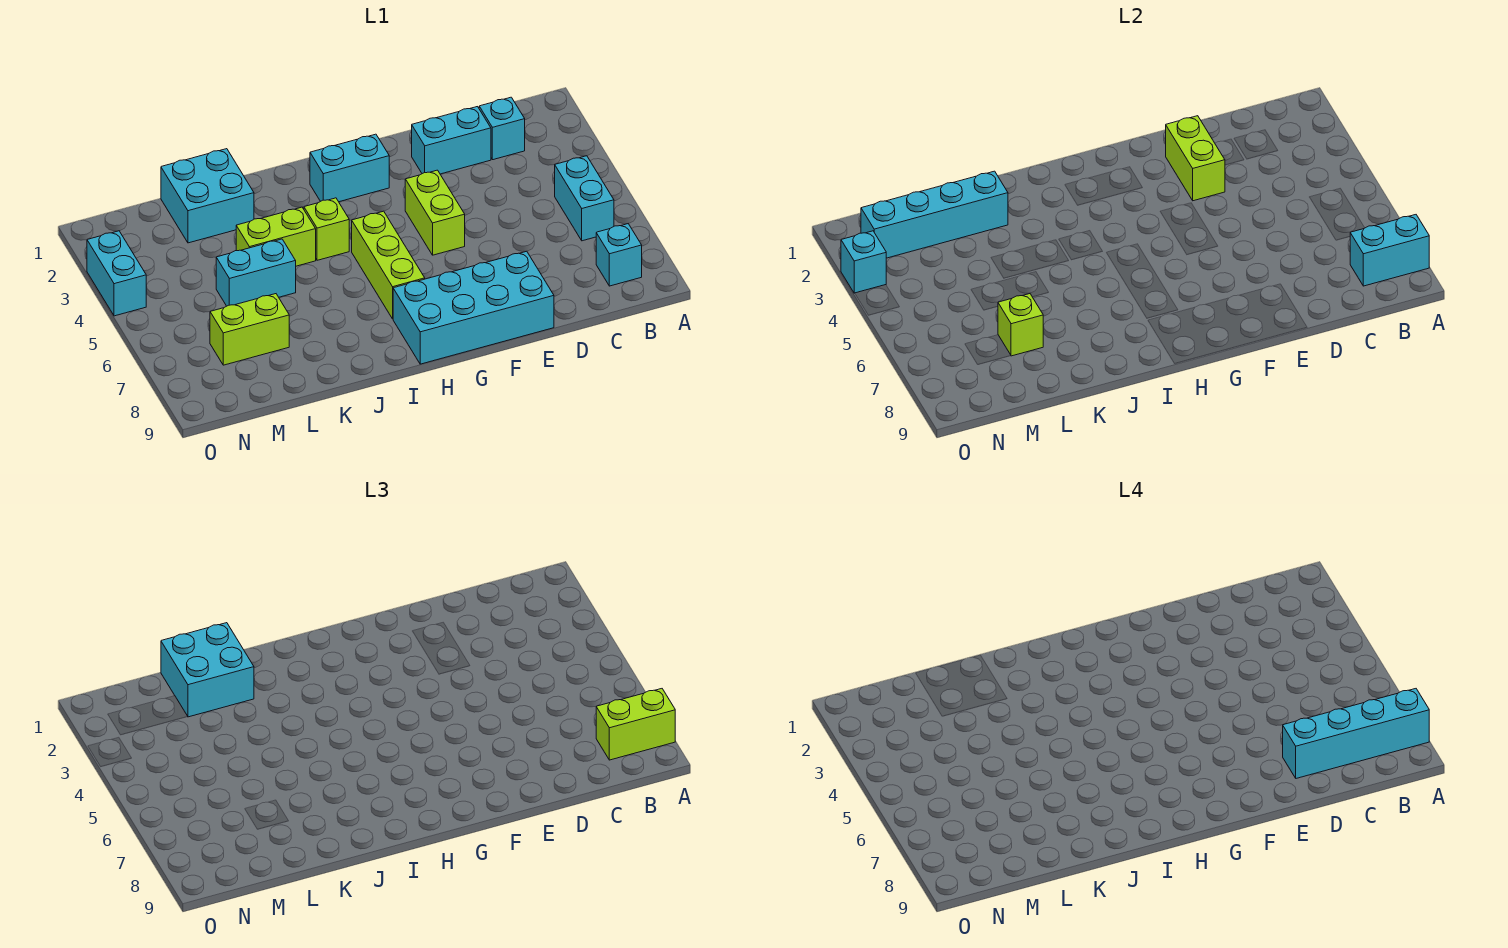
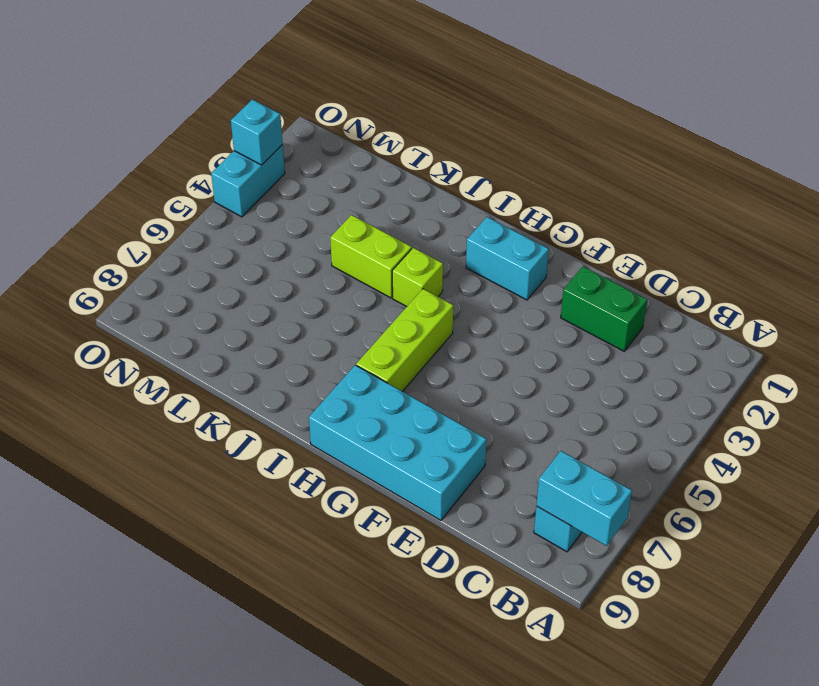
green 1x2 brick [561,267,647,351] -> cyan 1x2 brick [412,107,491,174]
none -> cyan 1x2 brick [555,156,614,241]
none -> cyan 1x1 brick [479,97,525,160]
none -> lime 1x2 brick [405,170,465,255]

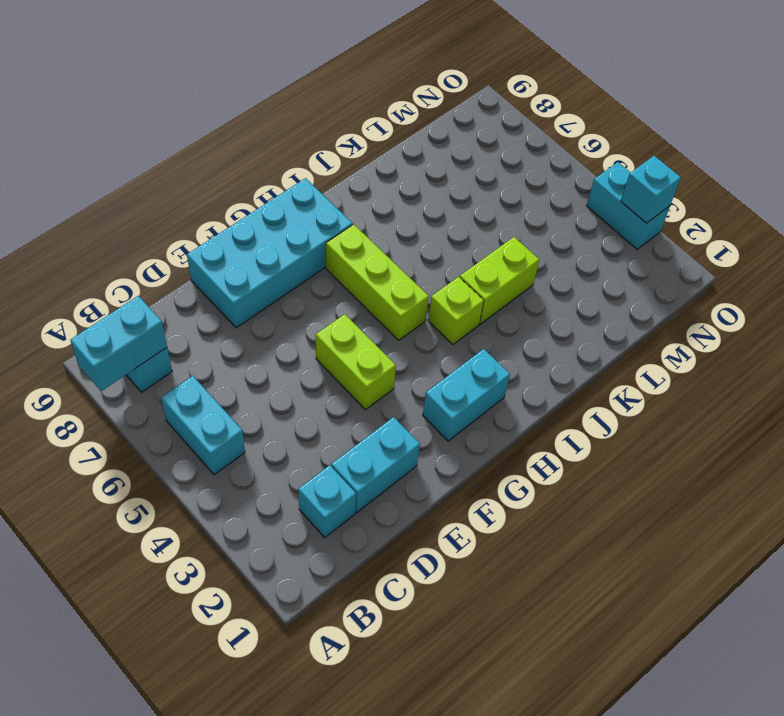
none -> cyan 2x2 brick [161,149,254,243]
none -> cyan 1x2 brick [216,239,296,306]
none -> lime 1x2 brick [210,294,289,365]

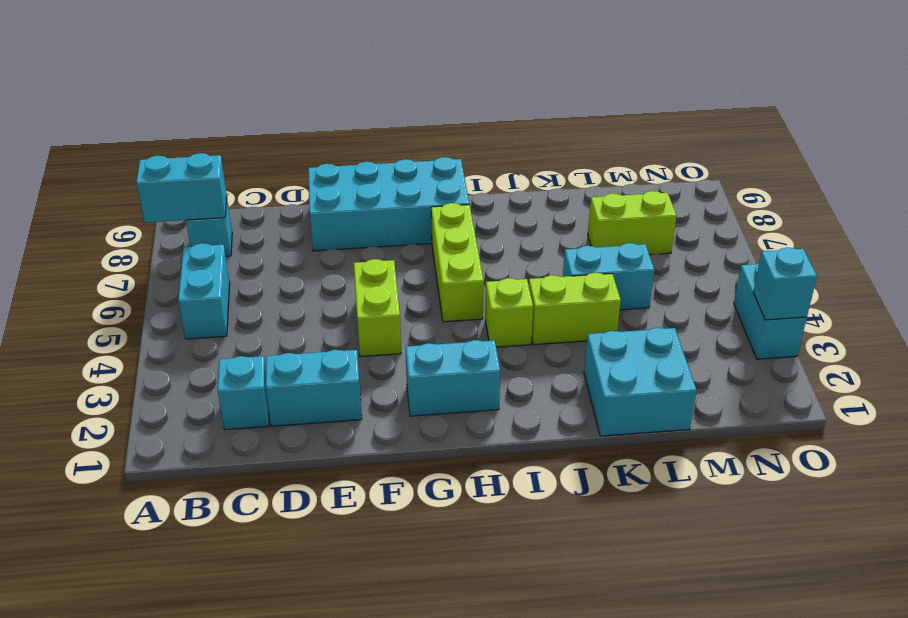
none -> lime 1x2 brick [1166,116,1225,201]
none -> cyan 1x4 brick [861,171,1008,258]
none -> lime 1x1 brick [998,294,1043,356]

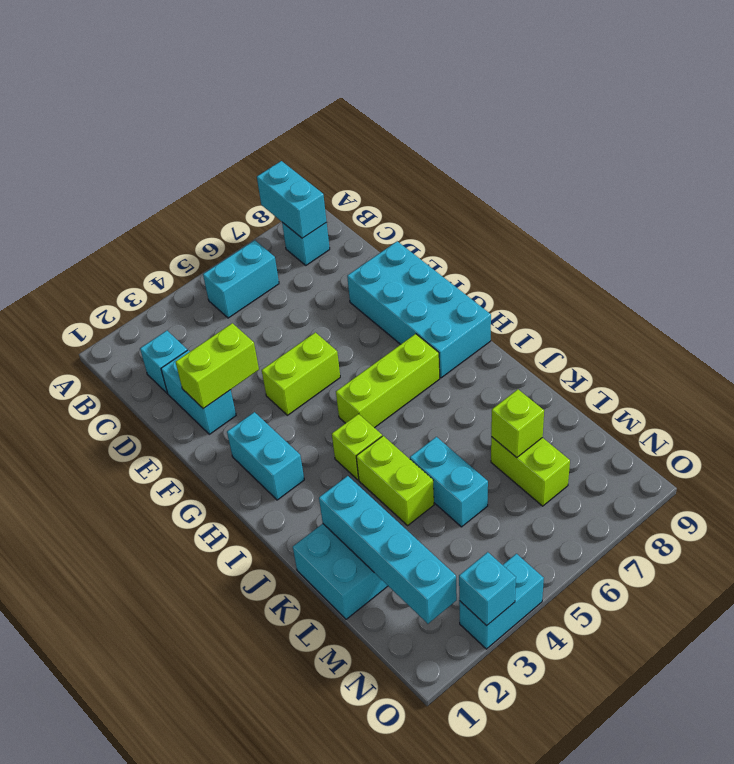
none -> lime 1x2 brick [596,689,675,760]
none -> cyan 2x2 brick [161,623,254,717]
none -> cyan 1x4 brick [1283,689,1429,778]

